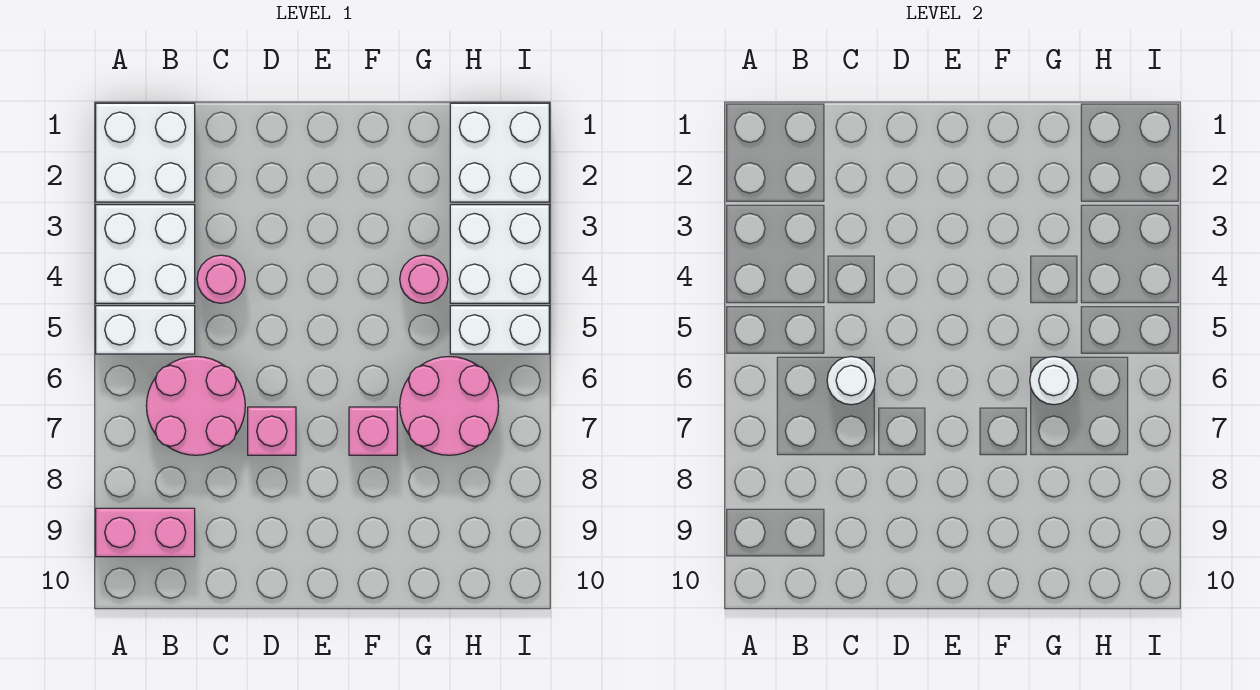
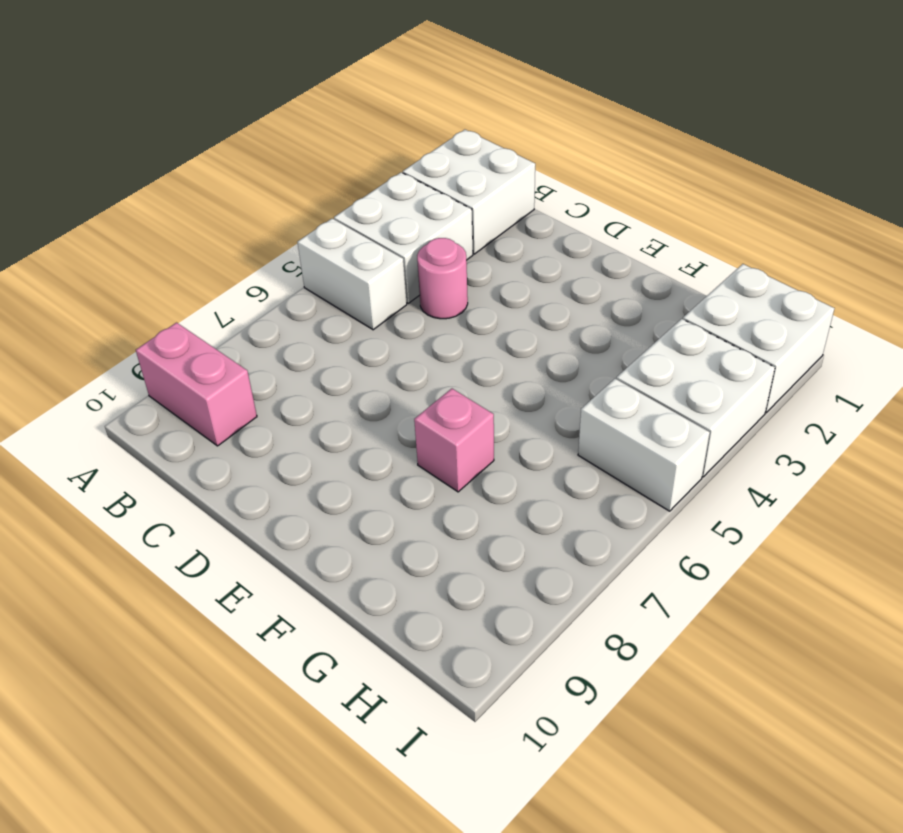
none -> pink 2x2 round brick [146,357,245,455]
none -> pink 1x1 brick [248,407,296,455]
none -> pink 1x1 round brick [400,255,448,303]

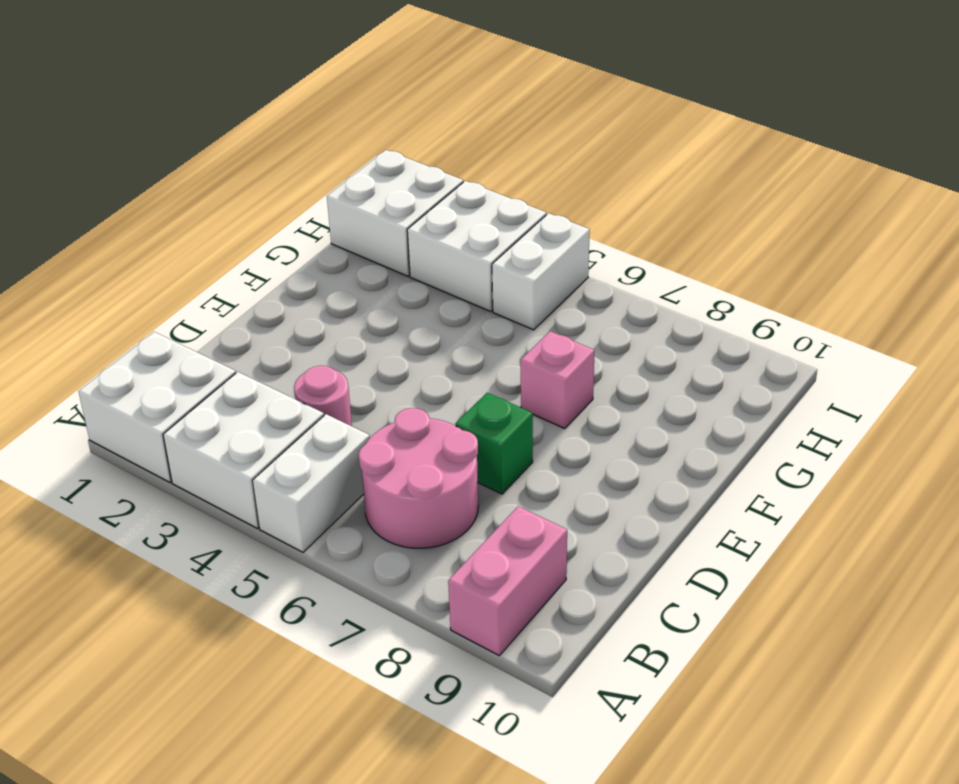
green 1x1 brick [455,393,533,494] -> pink 1x1 brick [248,407,296,455]
none -> pink 1x1 round brick [400,255,448,303]
none -> pink 2x2 round brick [400,357,499,455]
none -> white 1x1 round brick [827,357,875,405]

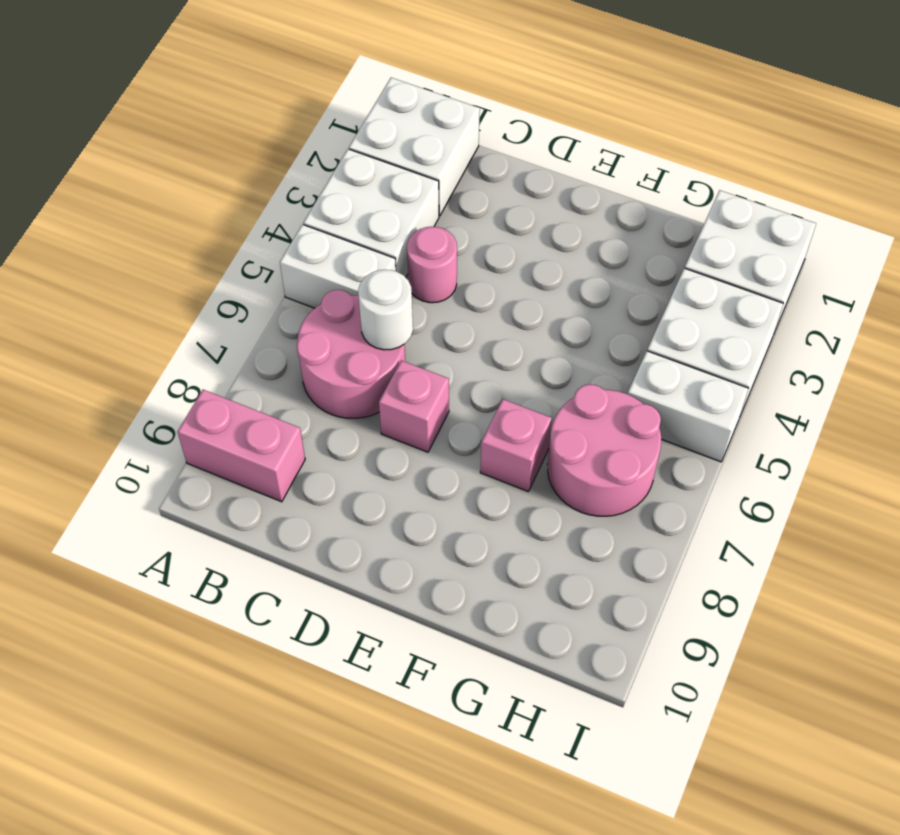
none -> pink 1x1 round brick [400,255,448,303]
none -> white 1x1 round brick [1030,357,1078,405]

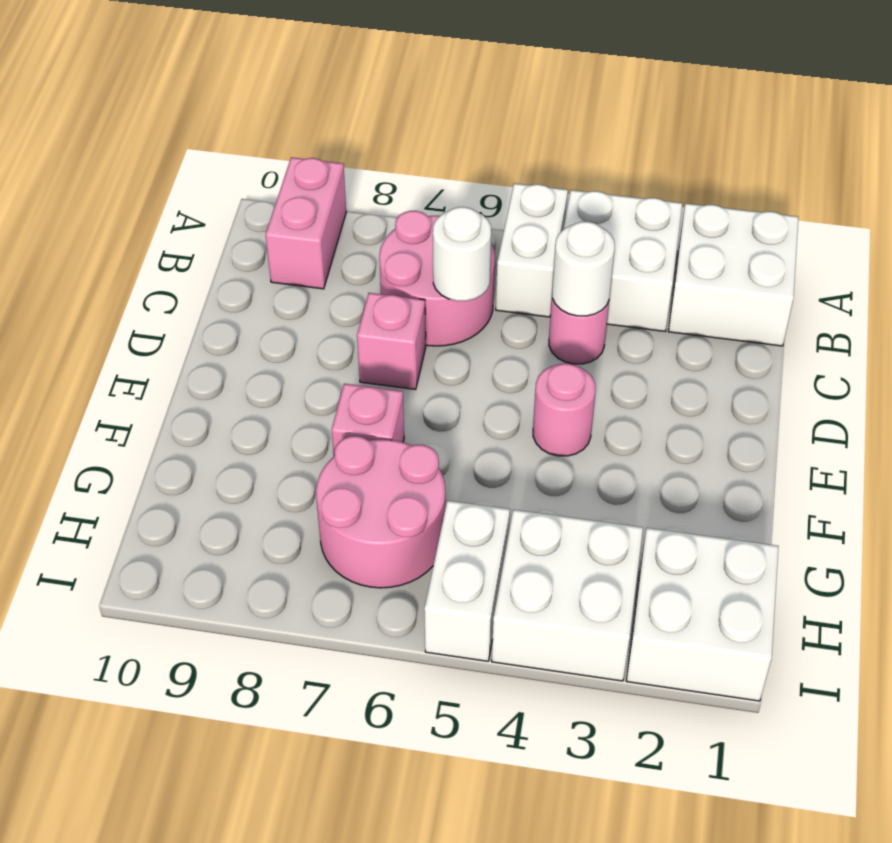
white 1x1 round brick [552,222,615,316] -> white 1x1 round brick moved to [1030,357,1078,405]
pink 1x1 round brick [533,364,596,456] -> pink 1x1 round brick moved to [400,255,448,303]

